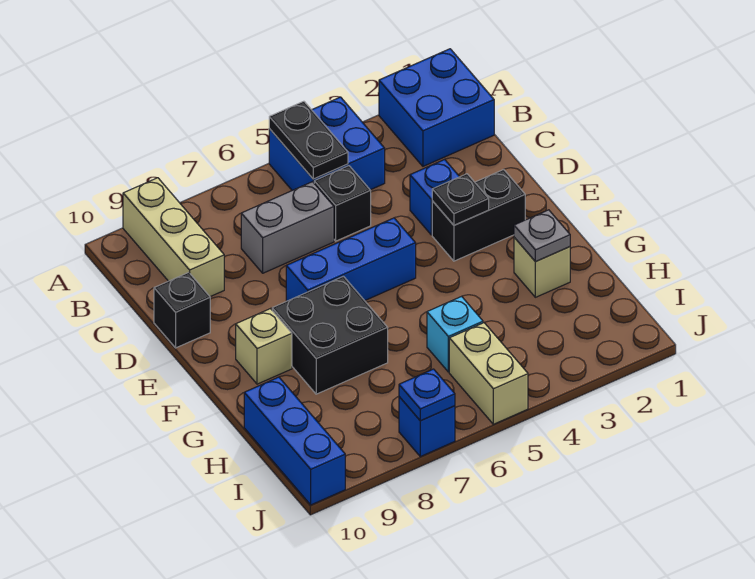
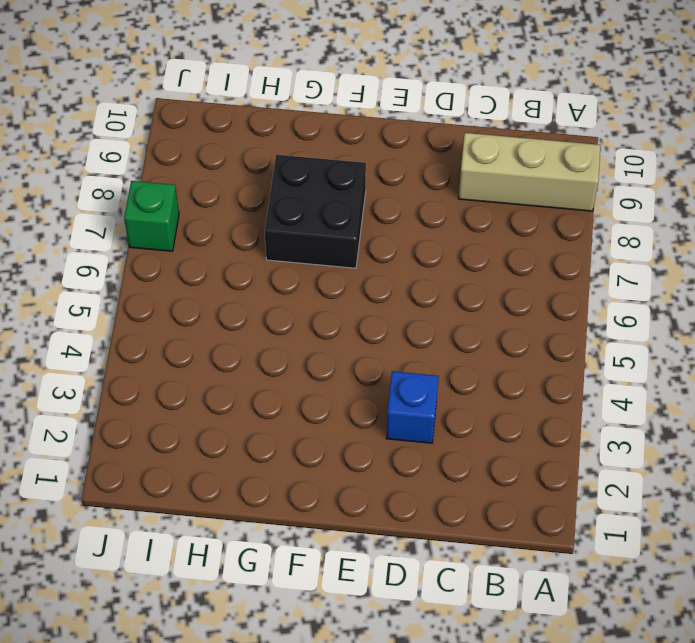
green 1x1 brick [124,181,179,251] -> blue 1x1 brick [399,397,455,457]
none -> blue 2x2 brick [379,49,494,166]
none -> blue 2x2 brick [269,97,385,190]
none -> black 1x1 brick [314,166,371,241]

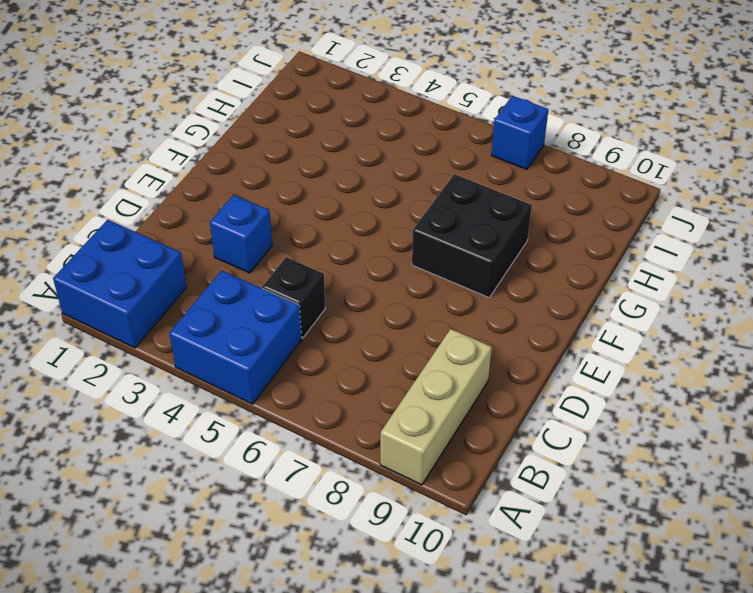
none -> grey 1x2 brick [241,182,334,273]
none -> black 1x1 brick [154,272,210,348]
none -> black 1x2 brick [432,170,525,261]

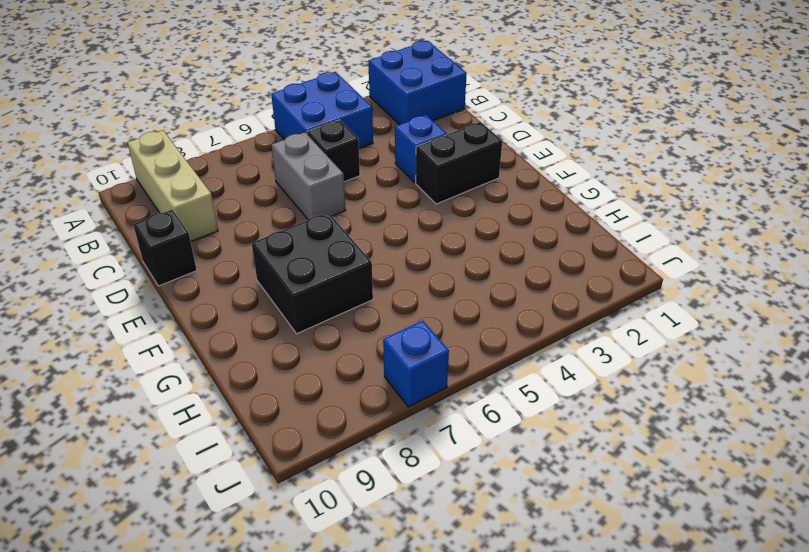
grey 1x2 brick [271,132,346,220] -> grey 1x2 brick turned to [241,182,334,273]
none -> blue 1x3 brick [286,218,416,301]
none -> tan 1x1 brick [236,309,292,384]
none -> tan 1x1 brick [514,237,570,297]

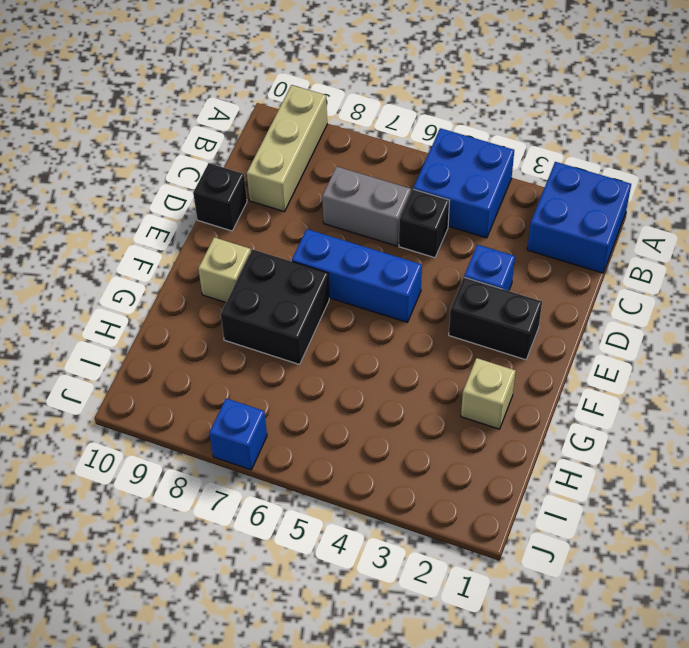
none -> cyan 1x1 brick [427,296,483,372]
none -> blue 1x3 brick [244,377,345,505]
none -> tan 1x2 brick [449,323,528,424]

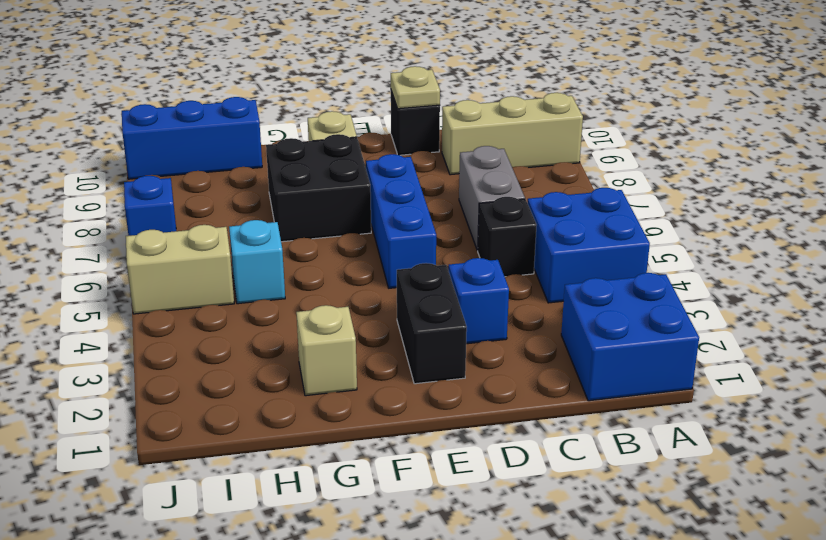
tan 1x1 plate [391,66,440,109] -> none
none -> black 1x2 plate [269,101,348,179]
none -> black 1x1 plate [432,174,489,225]
none -> grey 1x1 plate [514,210,570,261]

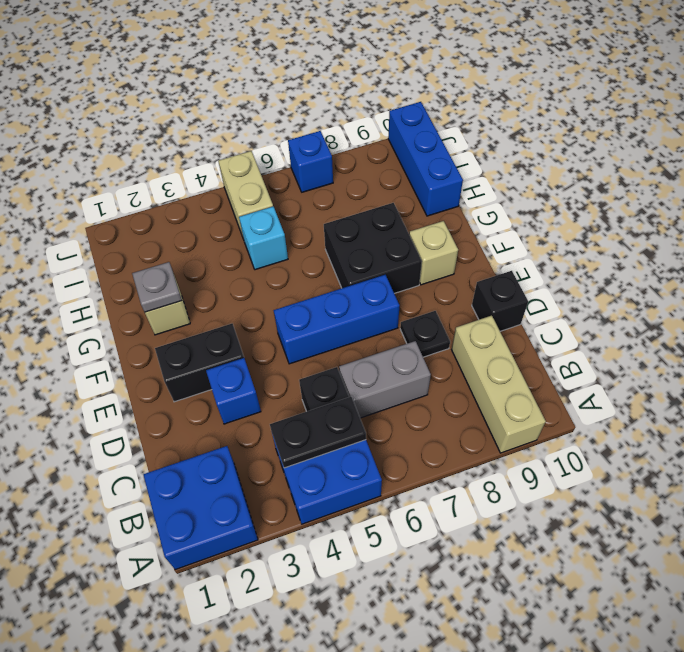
black 1x2 plate [270,397,366,468] -> black 1x2 plate turned to [269,101,348,179]
black 1x1 plate [400,311,450,357] -> black 1x1 plate moved to [432,174,489,225]
none -> blue 1x1 plate [399,369,455,421]

